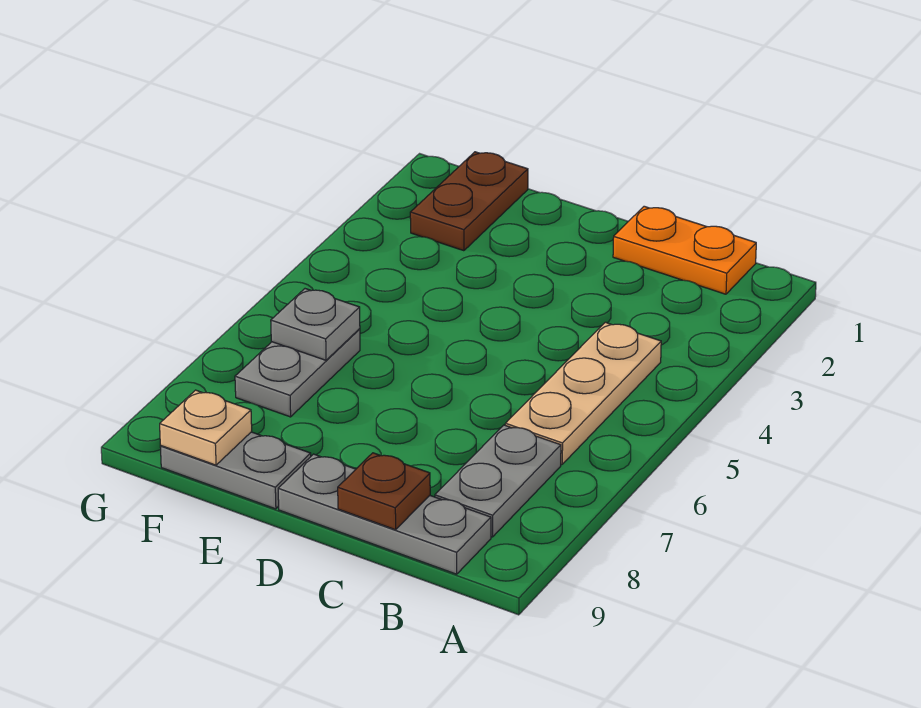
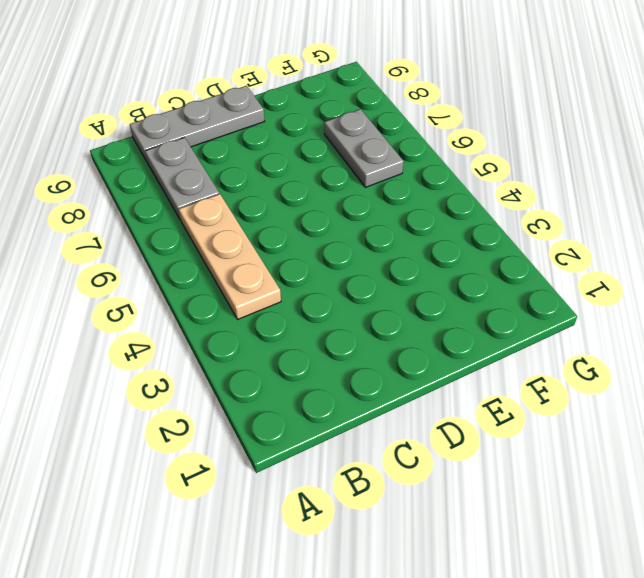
none -> orange 1x2 plate [613,206,756,294]
none -> grey 1x2 plate [160,432,311,509]

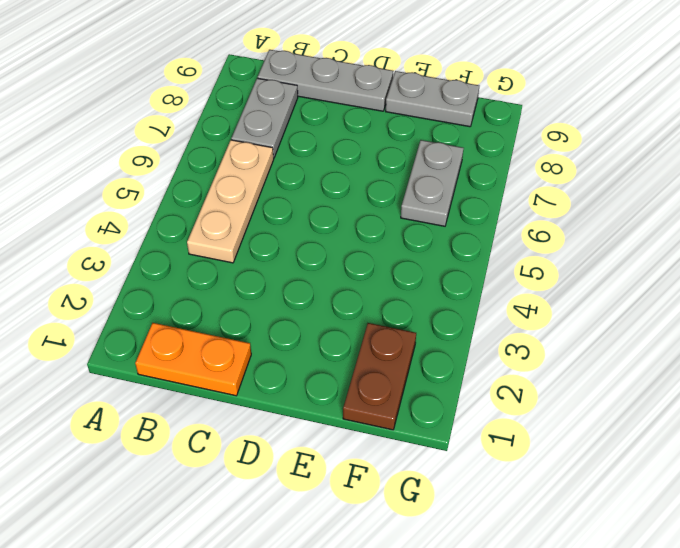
none -> brown 1x1 plate [338,453,430,530]
none -> grey 1x1 plate [271,289,360,360]

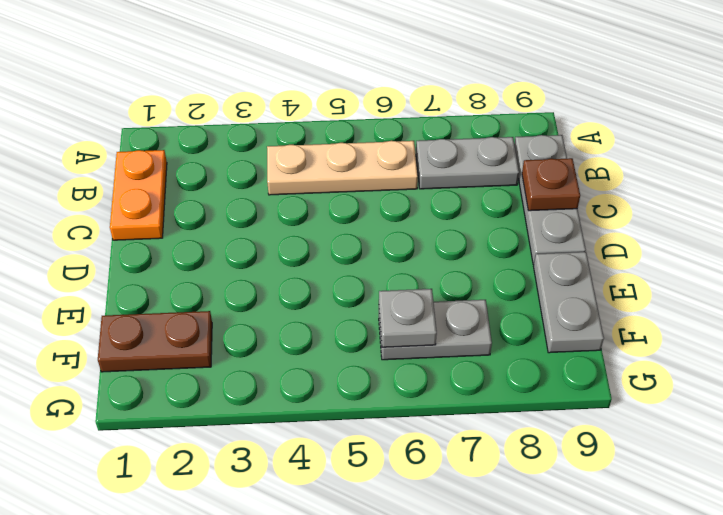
none -> tan 1x1 plate [160,390,252,465]

